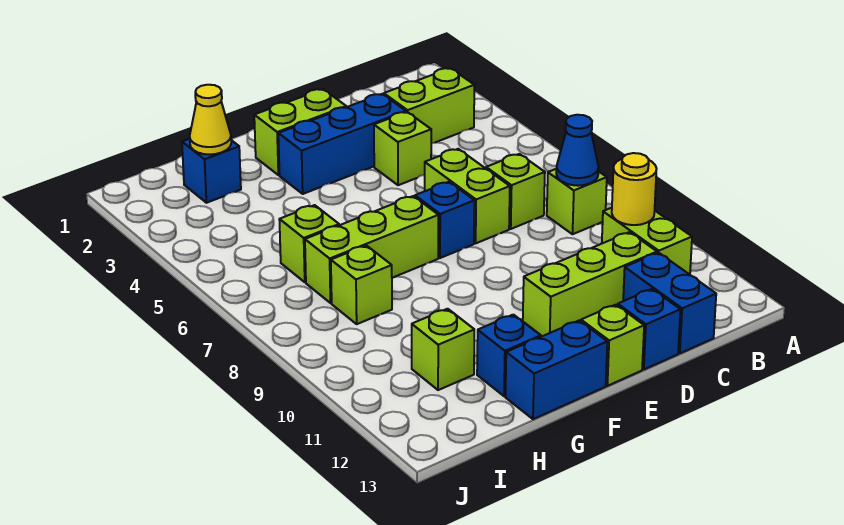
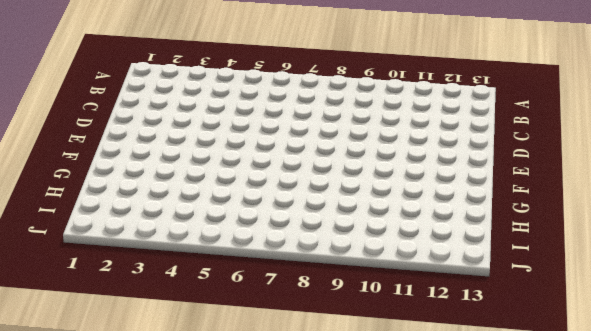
none -> lime 1x2 brick [384,68,474,143]
none -> lime 1x1 brick [547,169,607,234]
none -> lime 1x2 brick [602,208,692,275]

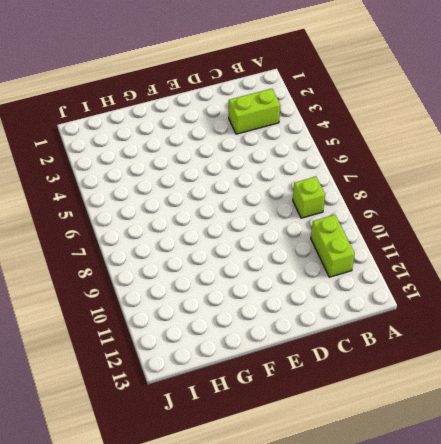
none -> lime 1x1 brick [486,154,545,229]
none -> lime 1x3 brick [523,232,657,336]
none -> blue 1x2 brick [623,253,716,353]

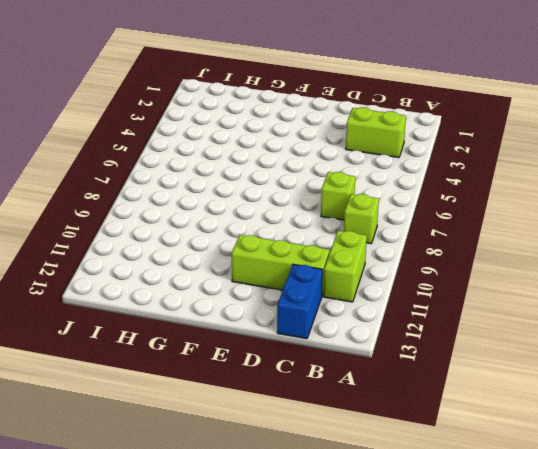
none -> blue 1x3 brick [278,94,406,194]
none -> lime 1x1 brick [374,112,431,185]
none -> lime 1x2 brick [425,149,510,243]

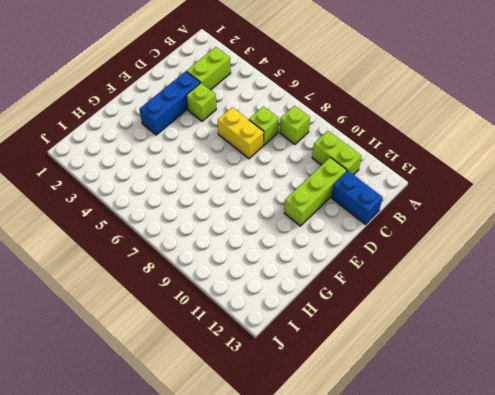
yellow 1x2 brick [218,107,264,159] -> lime 1x2 brick [425,149,510,243]
none -> blue 1x1 brick [618,289,680,369]
none -> lime 1x2 brick [254,89,346,175]
none -> blue 1x1 brick [415,182,474,258]

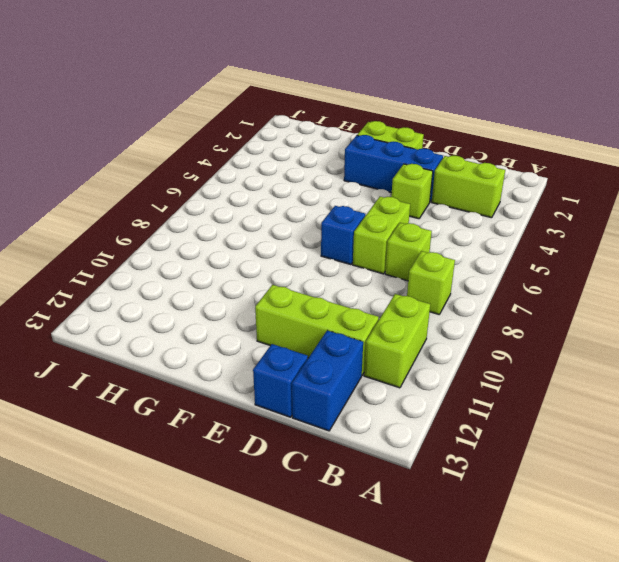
none -> lime 1x1 brick [581,305,644,386]
none -> lime 1x3 brick [305,196,438,303]
none -> blue 1x2 brick [506,320,607,419]

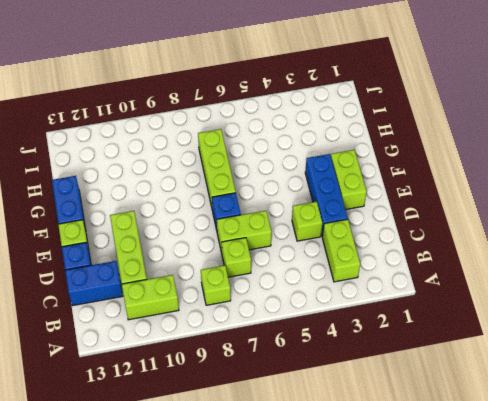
none -> blue 1x1 brick [477,315,541,396]
none -> blue 1x1 brick [182,139,241,203]
none -> lime 1x1 brick [279,205,339,282]

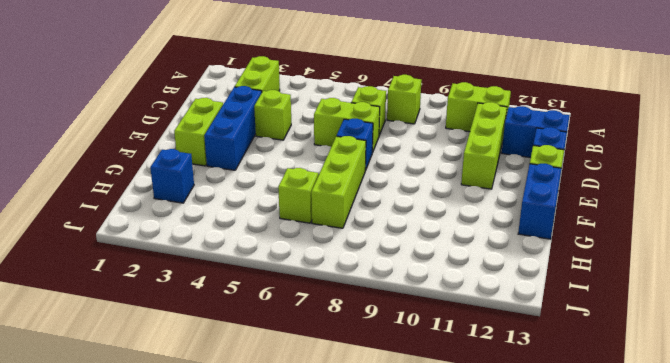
none -> blue 1x1 brick [477,315,541,396]
none -> lime 1x1 brick [331,245,392,324]
none -> lime 1x1 brick [412,309,474,390]

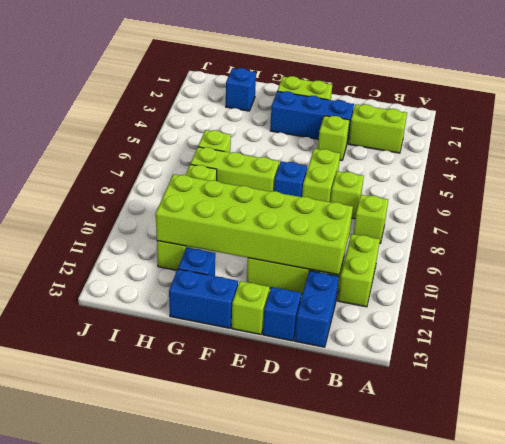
lime 2x6 brick [156,174,353,275] -> none
none -> blue 1x1 cone [556,115,599,186]
none -> yellow 1x1 round brick [612,153,657,225]
none -> yellow 1x1 cone [190,85,231,155]

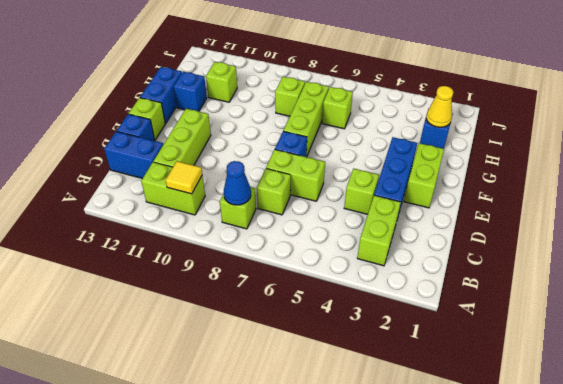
yellow 1x1 tile [166,161,202,194] -> yellow 1x1 round brick [612,153,657,225]

